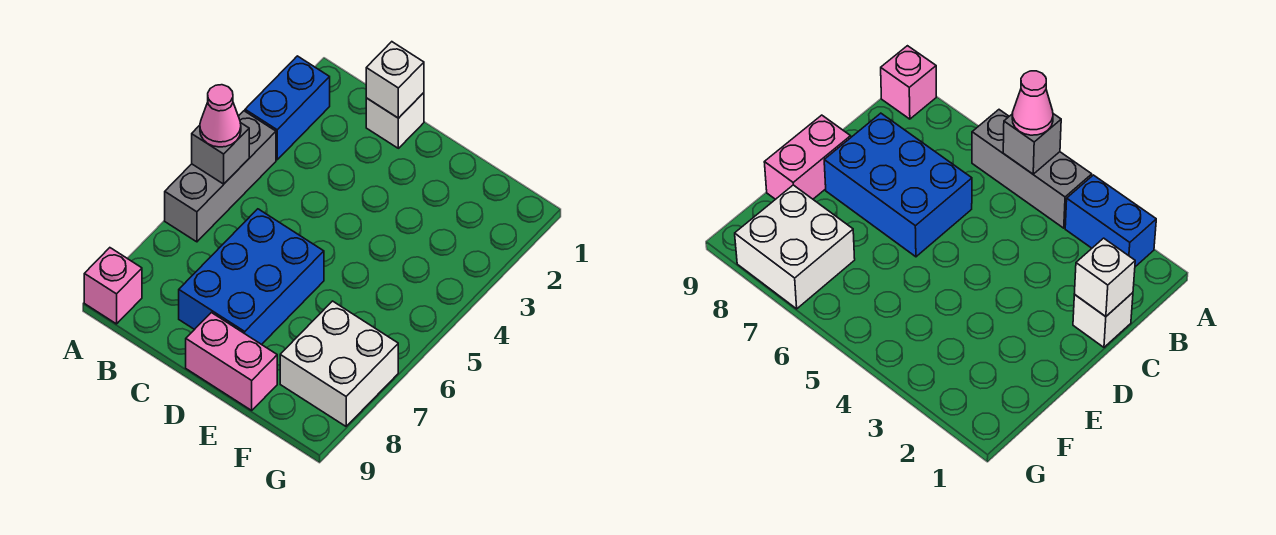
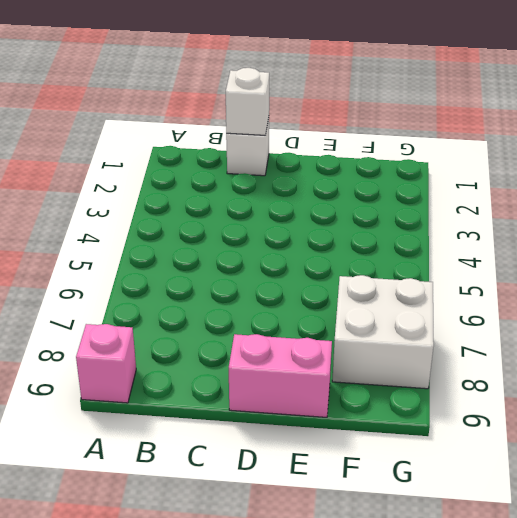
none -> blue 1x2 brick [245,56,330,160]
none -> grey 1x3 brick [165,111,276,242]

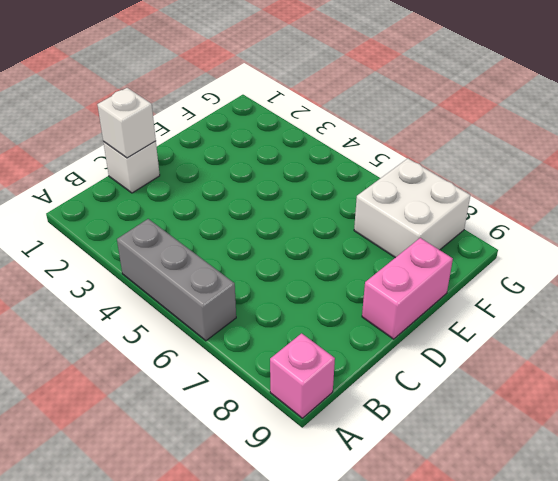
none -> blue 1x2 brick [245,56,330,160]
none -> blue 2x3 brick [179,209,324,345]

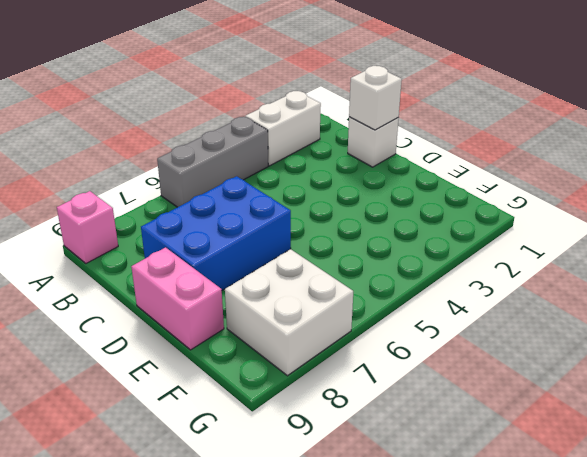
white 1x2 brick [245,91,321,166] -> blue 1x2 brick [245,56,330,160]
none -> grey 1x1 brick [192,123,249,184]
none -> pink 1x1 cone [200,85,241,147]

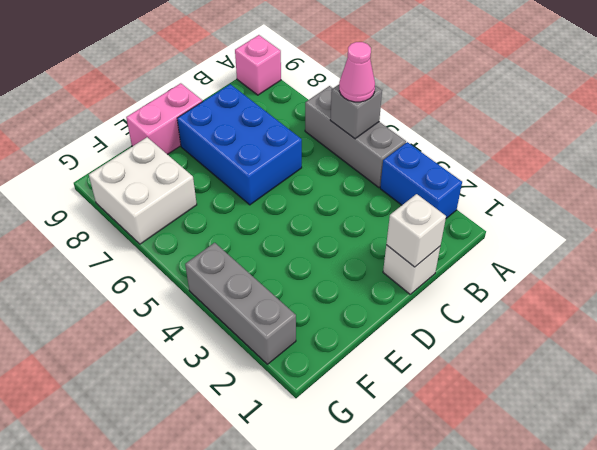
grey 1x3 brick [185,243,296,364] -> none

